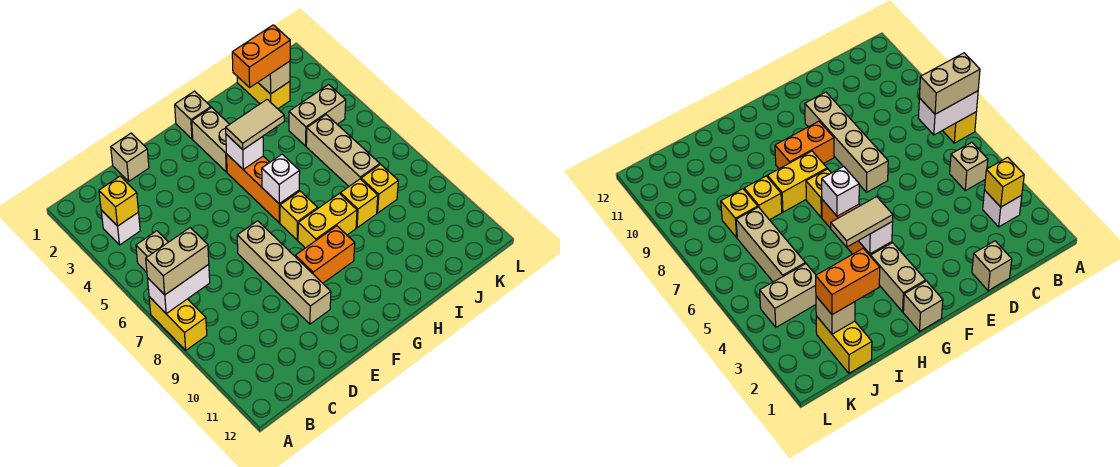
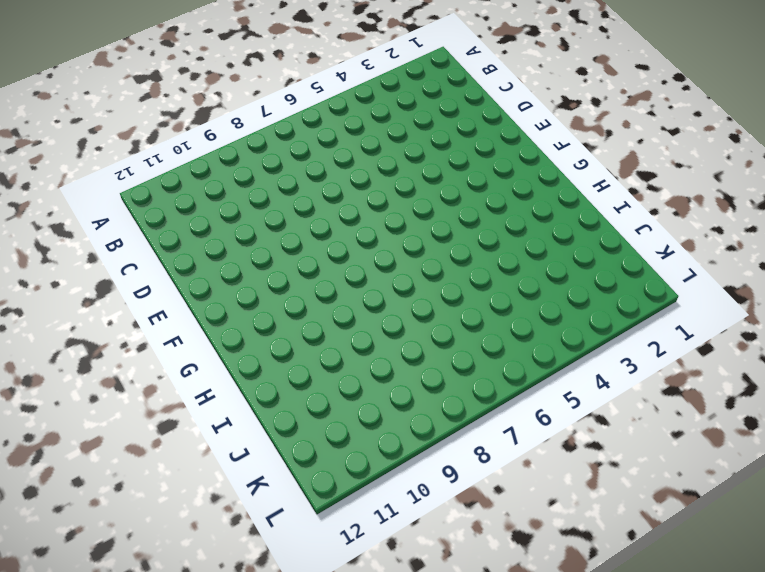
none -> yellow 1x2 brick [149,297,207,350]
none -> white 1x1 brick [101,210,140,245]
none -> tan 1x1 brick [136,231,168,273]

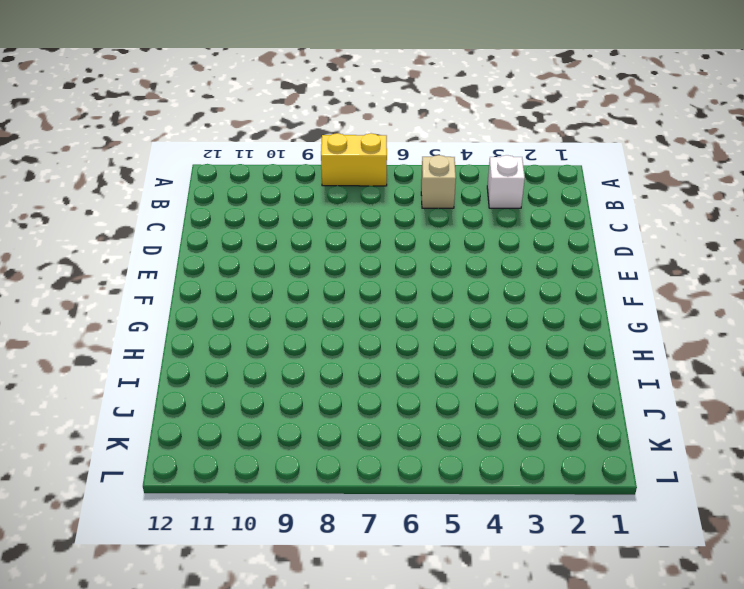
none -> tan 1x1 brick [111,133,149,181]
none -> tan 1x4 brick [237,221,331,324]
none -> orange 1x2 brick [295,226,355,283]

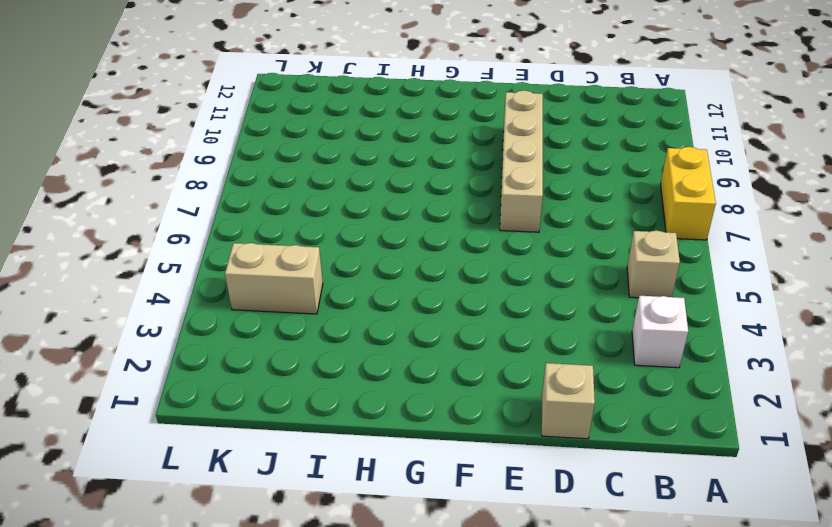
none -> orange 1x2 brick [295,226,355,283]
none -> tan 1x1 brick [175,91,211,139]
none -> tan 1x2 brick [192,107,230,172]

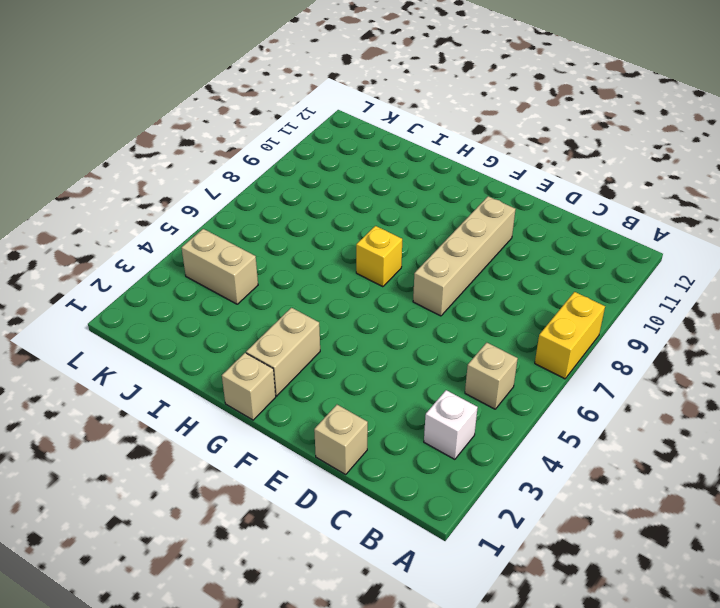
none -> orange 1x2 brick [295,226,355,283]
none -> orange 1x3 brick [227,155,299,223]
none -> yellow 1x2 brick [298,194,357,248]

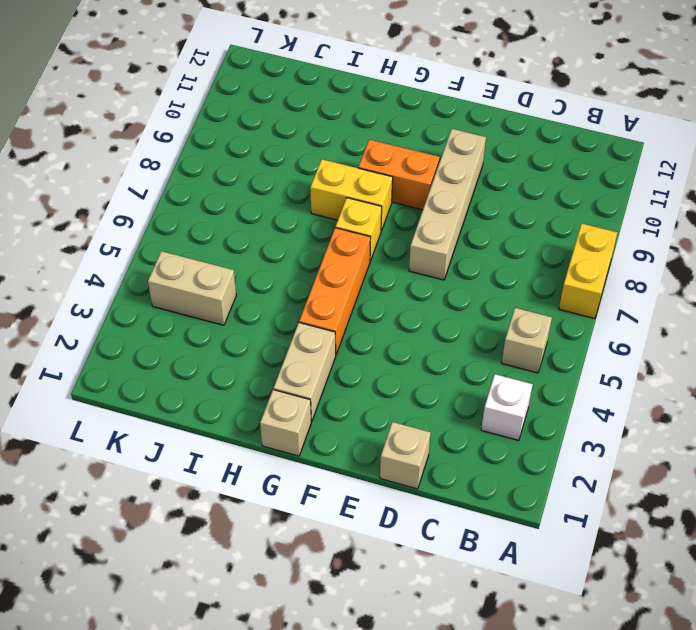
none -> yellow 1x1 brick [340,179,378,228]
none -> yellow 1x2 brick [237,77,290,109]
none -> tan 1x3 brick [306,115,380,186]

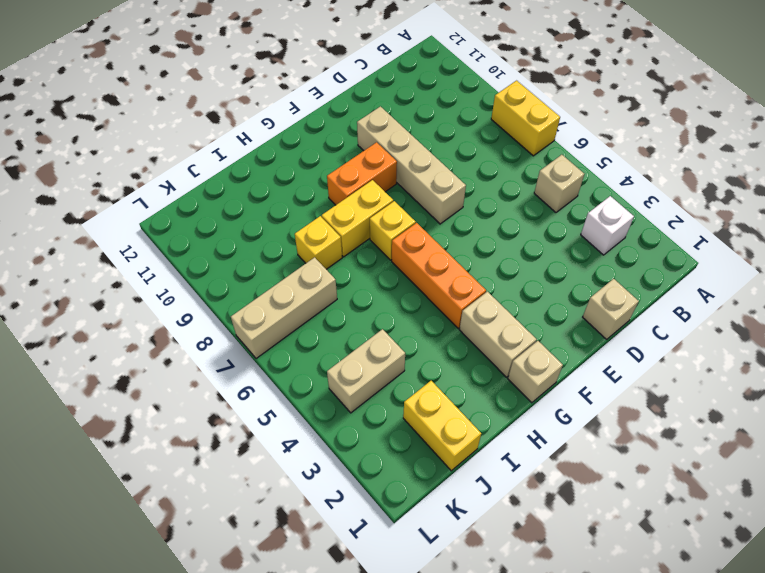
tan 1x3 brick [231,257,337,359] -> tan 1x3 brick turned to [306,115,380,186]
none -> yellow 1x1 brick [361,164,398,213]
none -> white 1x2 brick [147,264,210,313]
none -> yellow 1x1 brick [99,176,138,226]

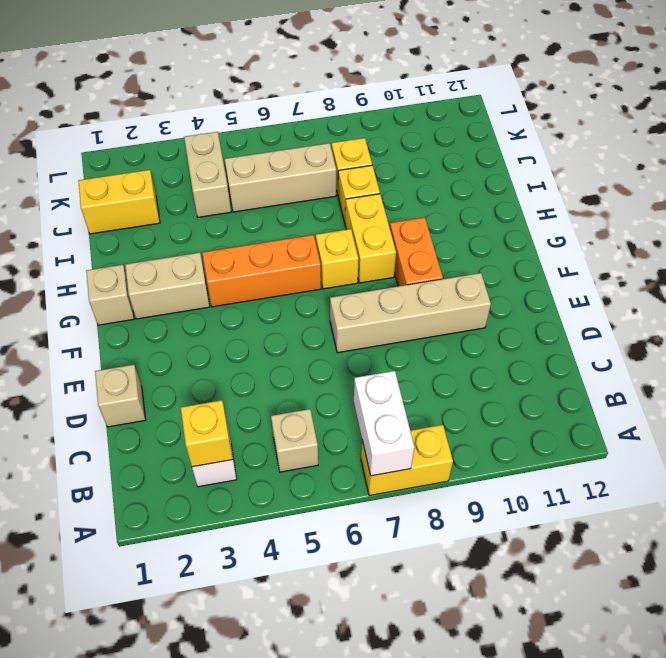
none -> white 1x1 brick [226,134,263,170]
none -> white 1x1 brick [262,154,300,204]
none -> tan 1x1 brick [258,61,290,94]

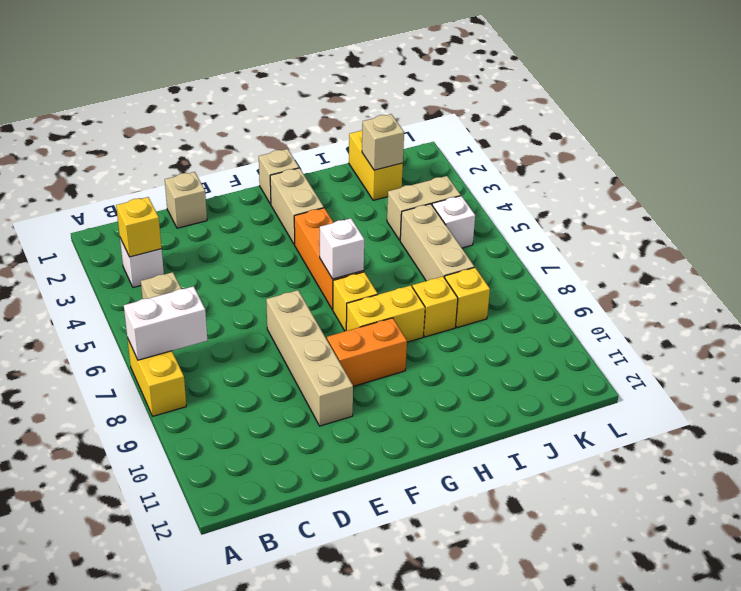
white 1x1 brick [432,196,475,248] -> white 1x1 brick moved to [226,134,263,170]
none -> tan 1x2 brick [146,228,209,295]
none -> tan 1x2 tile [226,100,284,150]
none -> orange 1x2 brick [232,25,290,87]

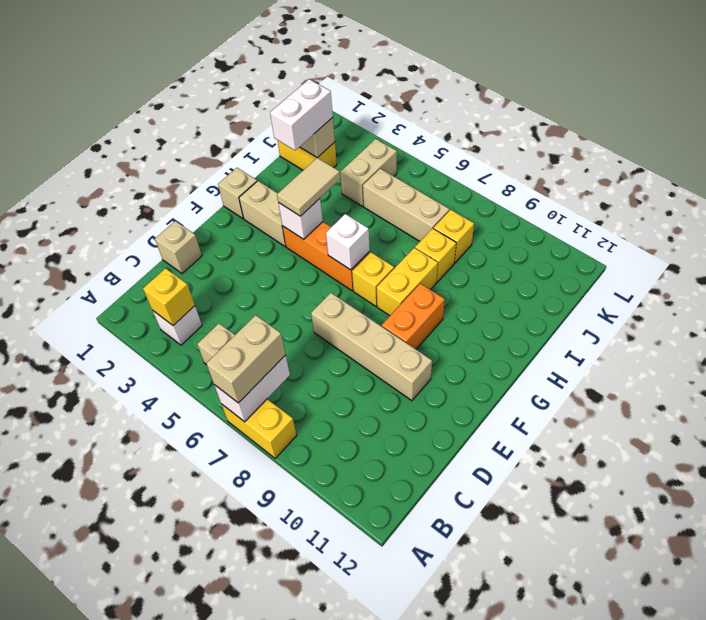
white 1x2 brick [270,79,333,150] -> orange 1x2 brick [232,25,290,87]

